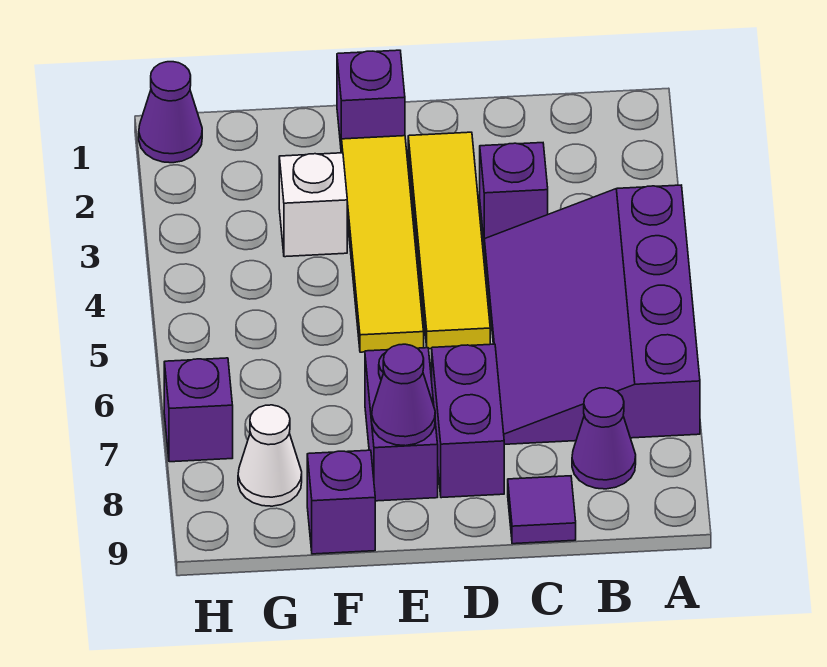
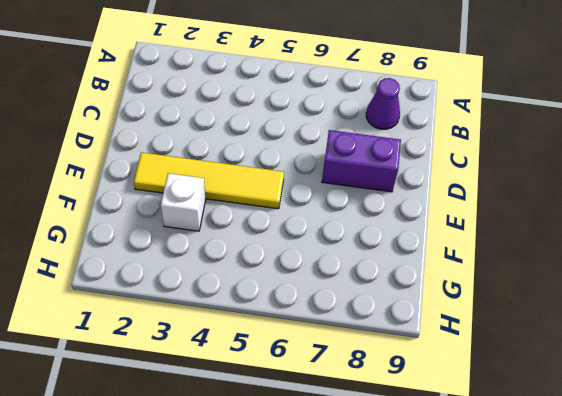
none -> purple 3x4 slope [484,185,700,444]
none -> purple 1x1 brick [480,143,548,239]
none -> purple 1x1 tile [508,476,576,544]

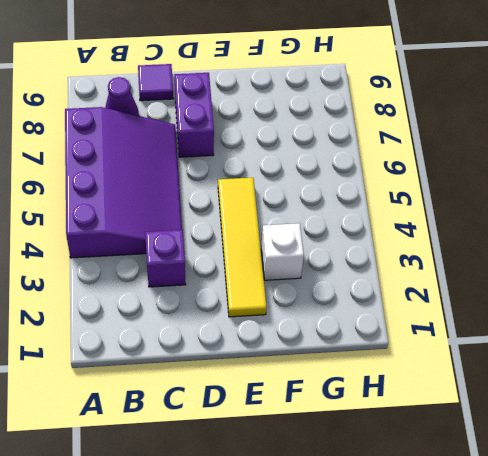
none -> yellow 1x4 tile [408,132,490,349]
none -> purple 1x1 brick [337,50,405,153]
none -> purple 1x2 brick [365,348,438,501]

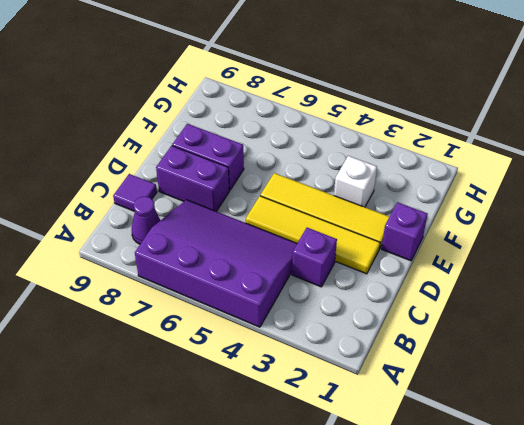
none -> purple 1x1 brick [307,450,375,554]
none -> white 1x1 cone [238,405,302,506]
none -> purple 1x1 cone [139,62,202,163]

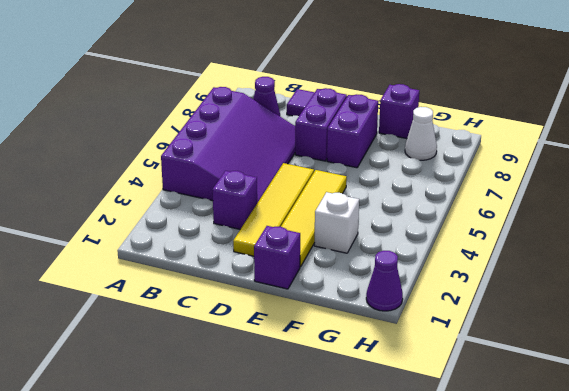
none -> purple 1x1 brick [164,358,233,462]
none -> purple 1x1 cone [372,344,435,446]

